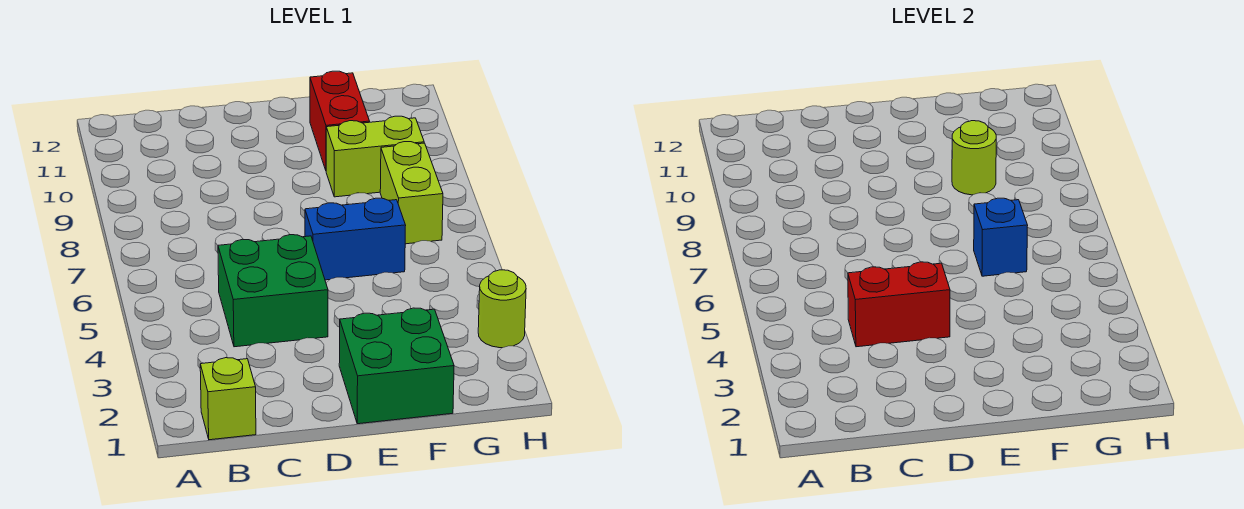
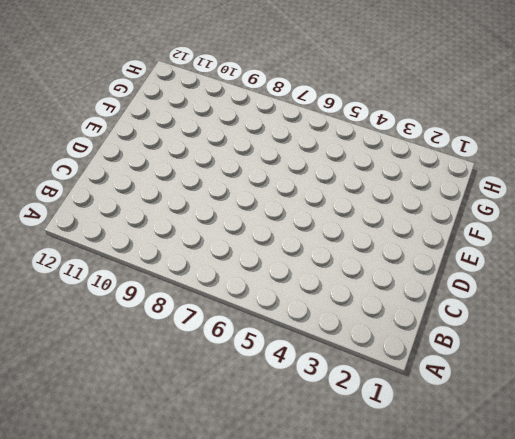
none -> lime 1x1 brick [200,358,256,440]
none -> green 2x2 brick [218,235,328,347]

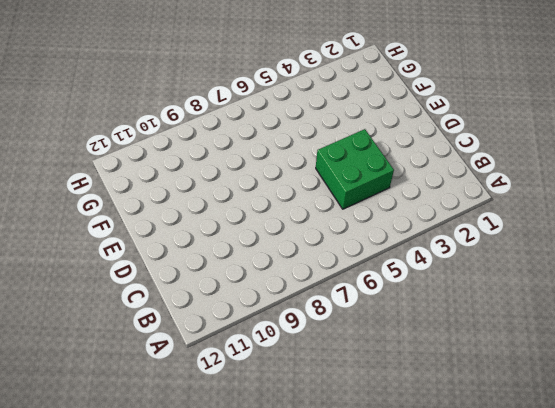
none -> lime 1x1 brick [200,358,256,440]
none -> green 2x2 brick [339,308,454,424]

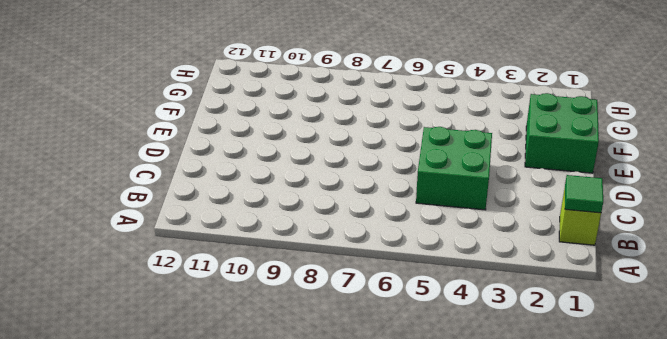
green 1x1 tile [565,175,603,213] -> none
none -> blue 1x2 brick [305,198,406,280]
none -> lime 1x2 brick [326,116,424,197]

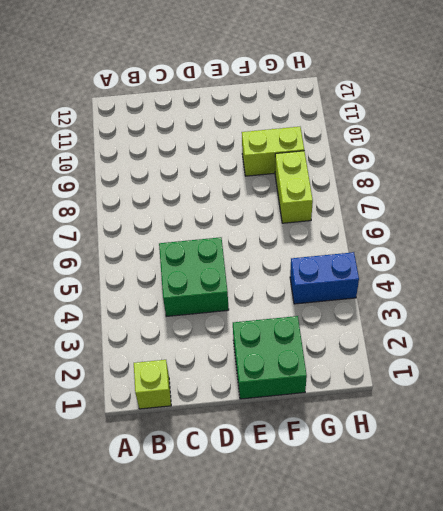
blue 1x2 brick [290,252,359,304] -> blue 1x2 brick moved to [305,198,406,280]
none -> red 1x2 brick [310,71,370,170]
none -> lime 1x1 round brick [478,270,526,348]

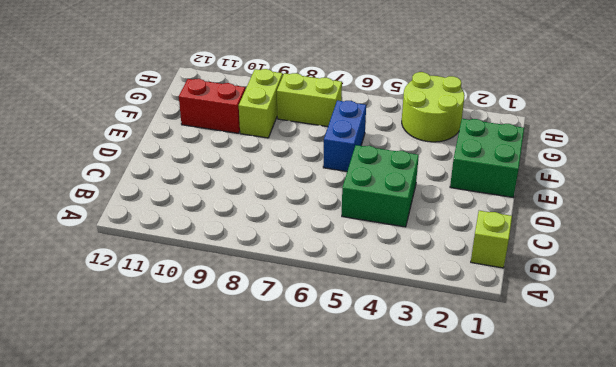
lime 2x2 round brick [402,72,465,142] -> lime 1x1 round brick [478,270,526,348]
none -> red 1x2 brick [848,262,950,347]
none -> blue 1x1 brick [974,198,1028,276]

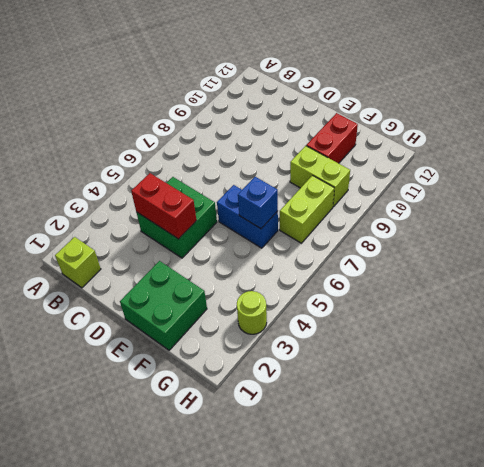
none -> lime 1x1 round brick [952,121,996,195]

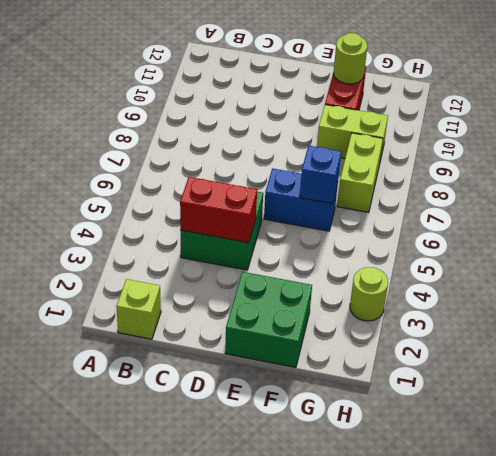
lime 1x1 round brick [334,33,367,84] -> lime 1x1 round brick moved to [952,121,996,195]

